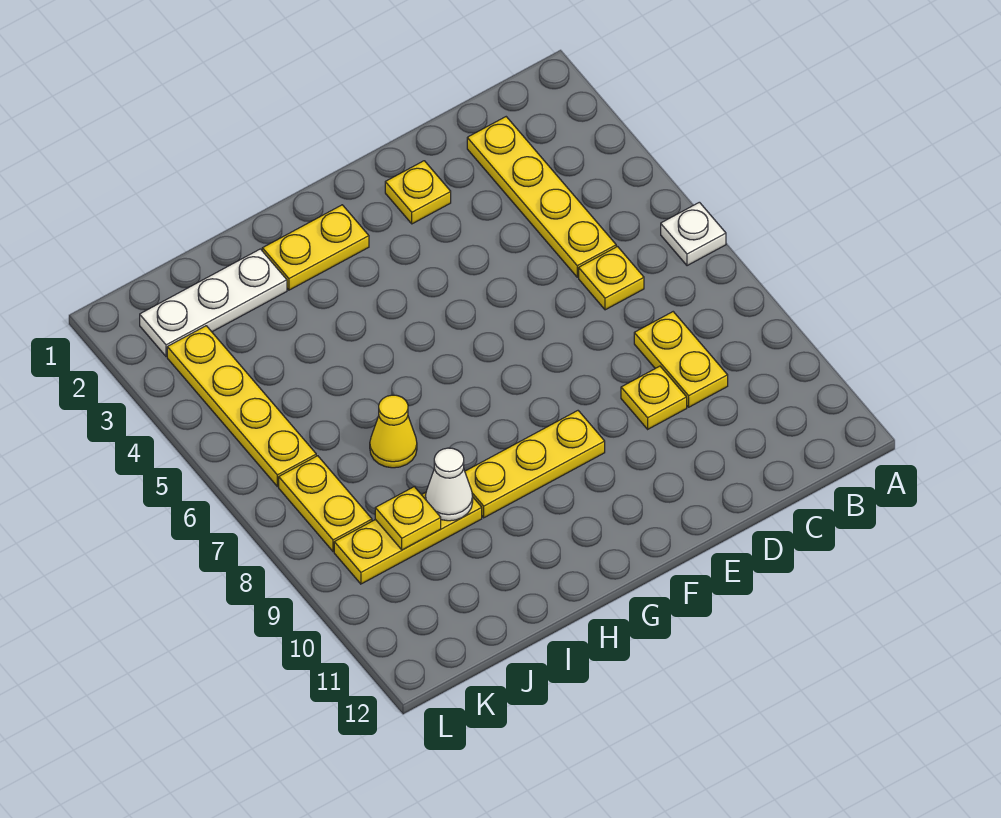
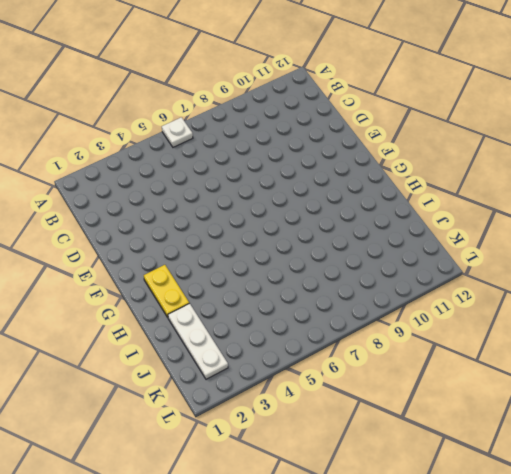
none -> yellow 1x4 plate [467,117,616,277]
none -> yellow 1x1 plate [579,247,644,310]
none -> yellow 1x2 plate [634,312,728,407]

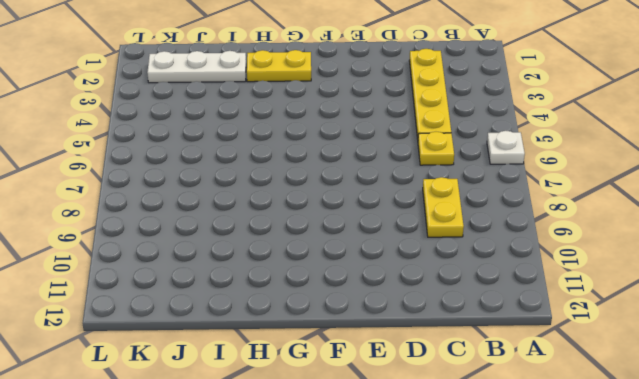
none -> yellow 1x1 plate [621,366,687,429]
none -> yellow 1x1 plate [385,161,451,224]
none -> yellow 1x3 plate [465,411,605,518]

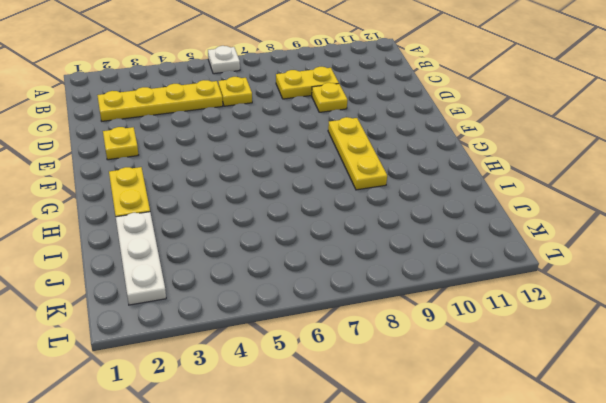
none -> yellow 1x1 cone [370,395,417,468]
none -> yellow 1x3 plate [334,493,482,584]
none -> yellow 1x4 plate [167,326,316,487]

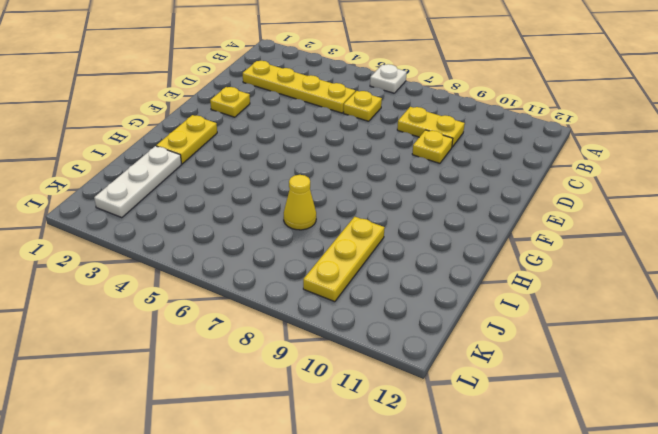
none -> yellow 1x3 plate [465,411,605,518]
none -> yellow 1x4 plate [167,326,316,487]
none -> yellow 1x2 plate [279,456,372,552]

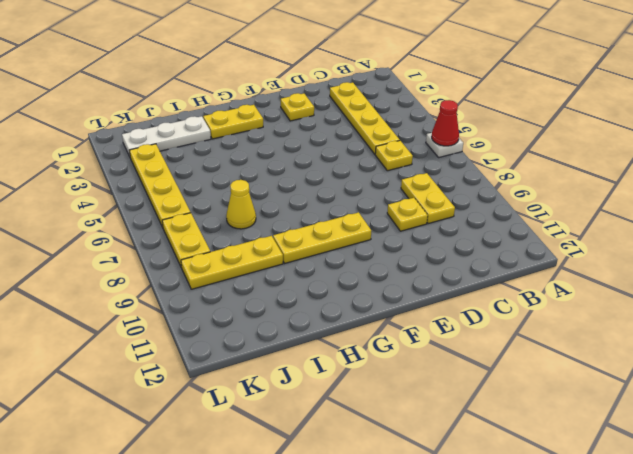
red 1x1 cone [432,100,459,146] -> none
none -> white 1x1 cone [425,448,473,521]
none -> yellow 1x1 plate [375,487,441,550]

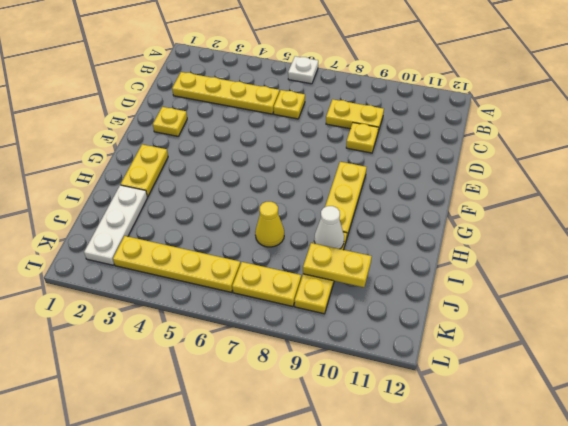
yellow 1x2 plate [303,243,372,287] -> yellow 1x1 plate [375,487,441,550]

